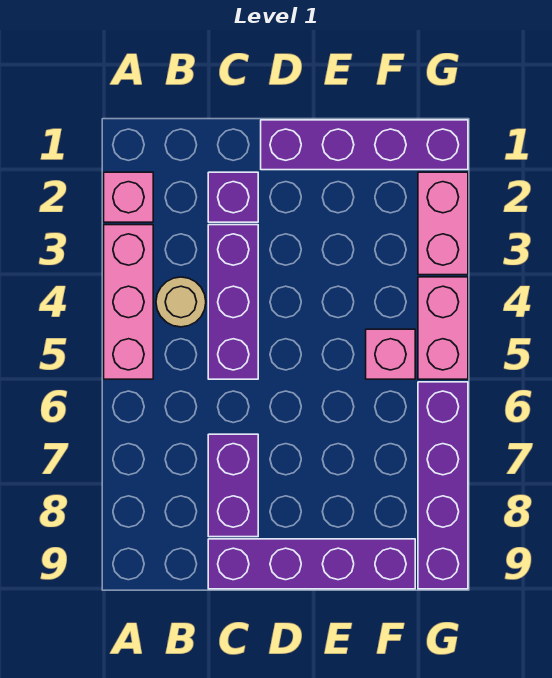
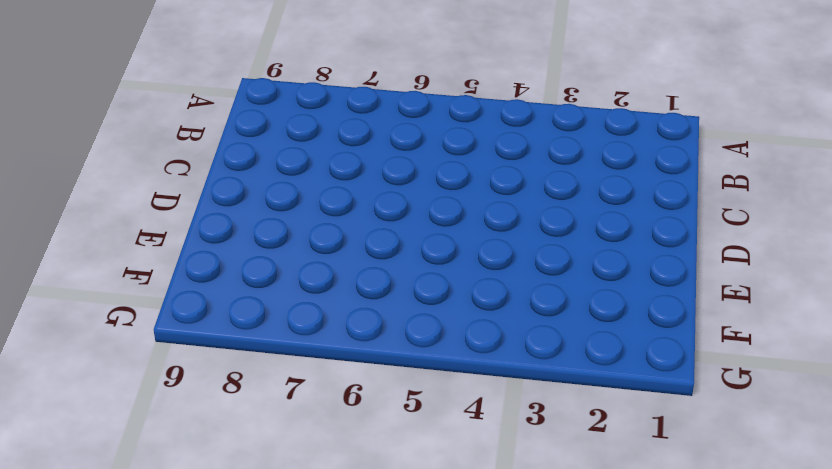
none -> pink 1x1 brick [104,172,153,222]
none -> pink 1x3 brick [104,225,153,379]
none -> tan 1x1 round brick [156,277,206,327]

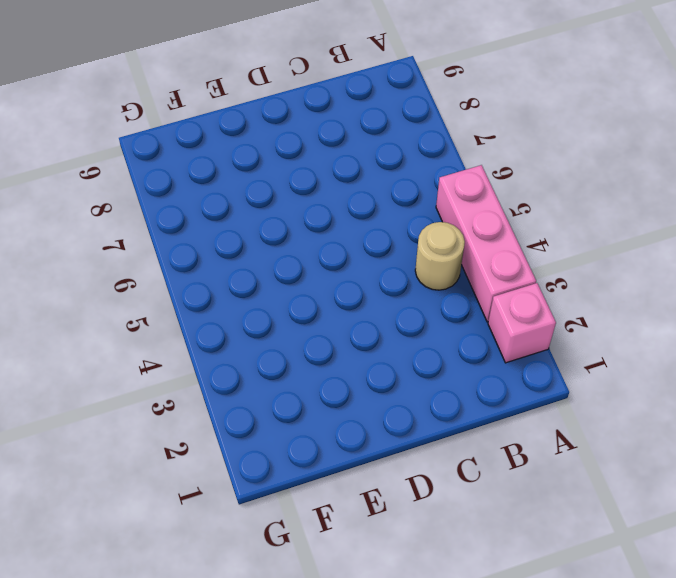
none -> purple 1x1 brick [208,172,258,222]
none -> purple 1x3 brick [208,225,258,379]
none -> purple 1x2 brick [208,434,258,537]

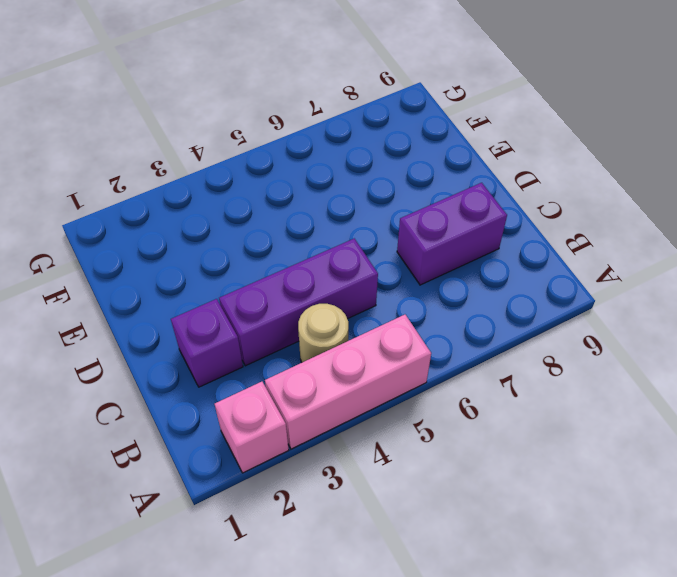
none -> purple 1x4 brick [208,539,415,589]
none -> purple 1x4 brick [261,120,468,170]
none -> pink 1x1 brick [366,329,415,379]

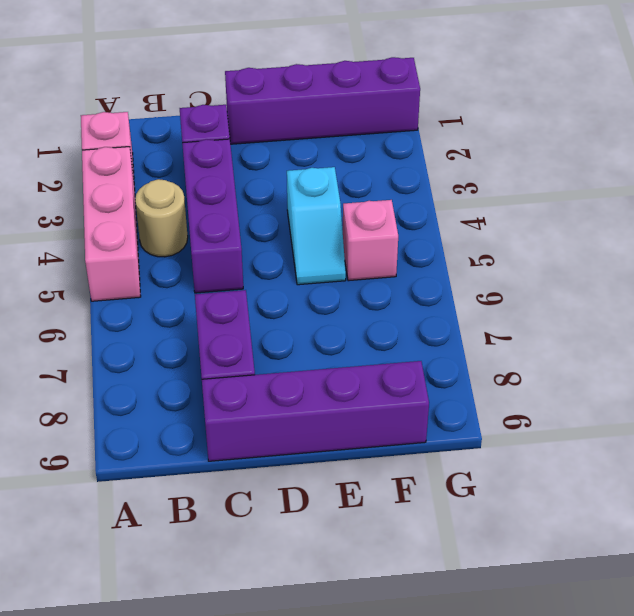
cyan 1x2 slope [287,167,346,285] -> none
none -> pink 1x2 brick [418,172,468,275]
none -> pink 1x2 brick [418,277,468,379]
none -> purple 1x4 brick [418,382,468,589]

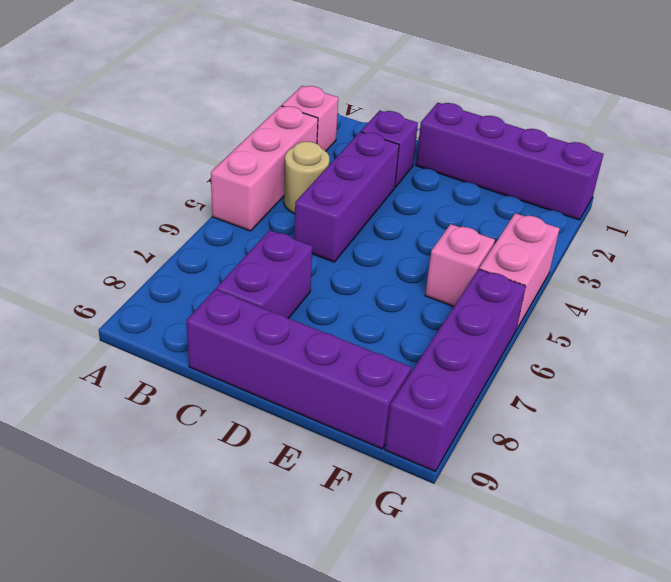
none -> pink 1x2 brick [418,172,468,275]

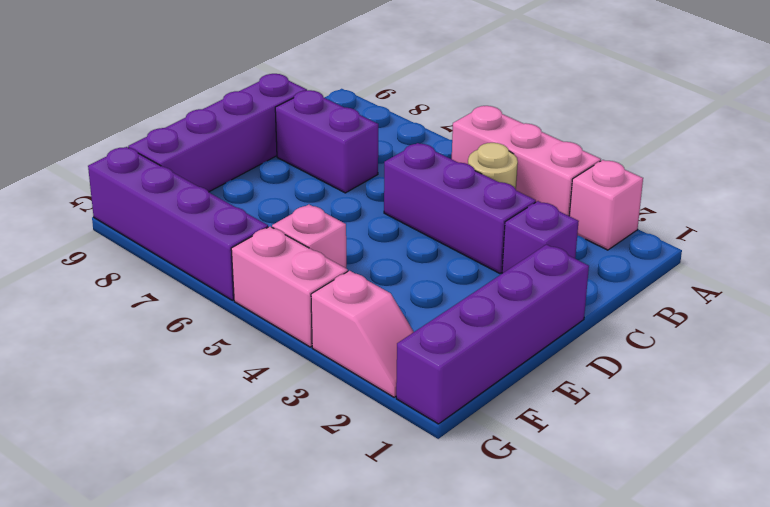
pink 1x2 slope [311,271,414,397] -> pink 1x2 brick [418,172,468,275]

